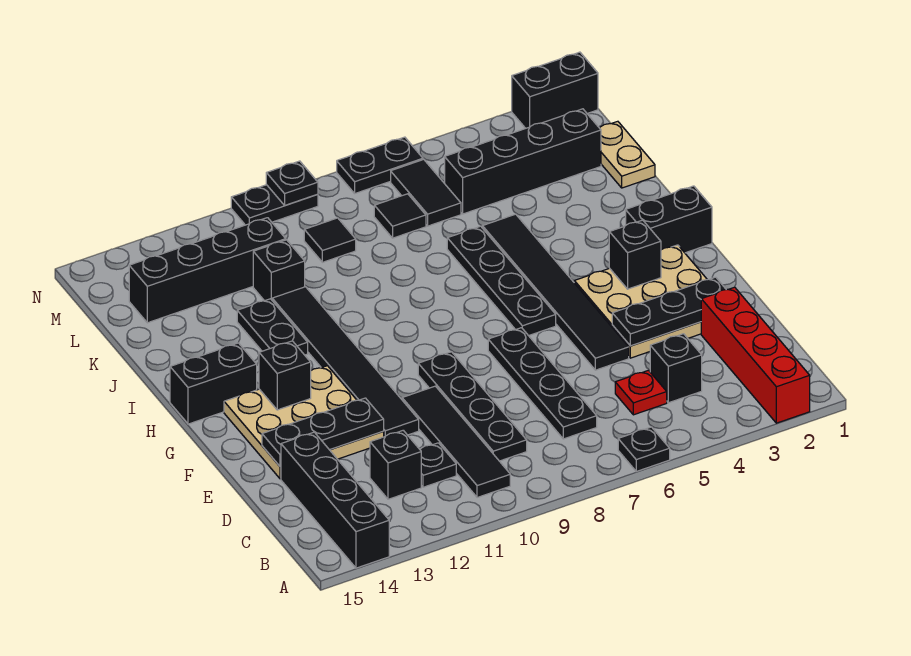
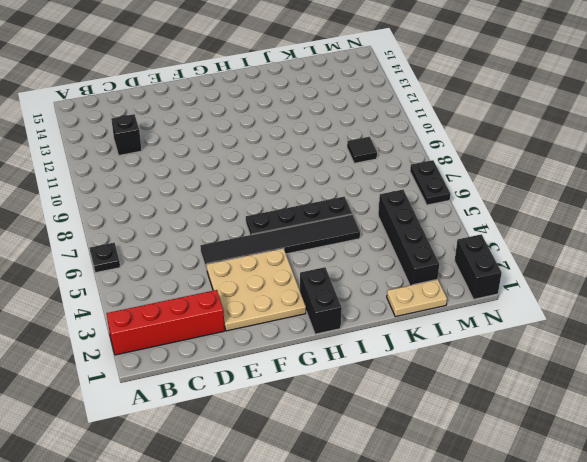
none -> black 1x4 brick [281,432,389,568]
none -> black 1x4 tile [402,386,510,498]
none -> black 1x1 brick [650,334,702,403]
none -> red 1x1 plate [615,370,667,415]

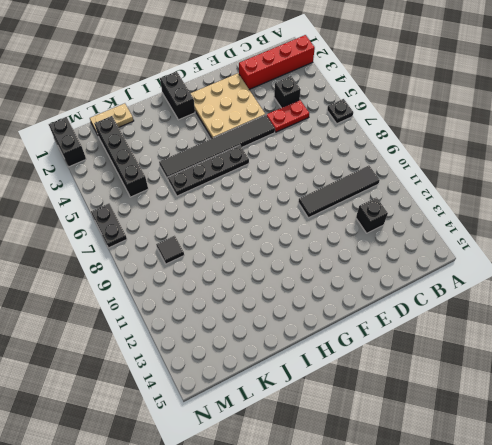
red 1x2 plate [267,100,309,132] -> red 1x1 plate [615,370,667,415]
none -> black 1x4 brick [281,432,389,568]
none -> black 1x4 plate [488,328,597,439]
none -> black 1x4 plate [418,352,527,461]
none -> black 1x1 plate [420,443,456,487]

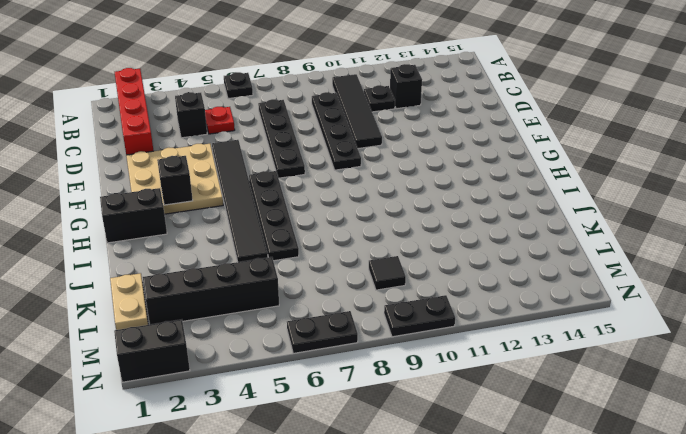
none -> black 1x4 brick [281,432,389,568]
none -> black 1x6 tile [272,287,419,437]
none -> tan 3x3 plate [224,366,384,479]
none -> black 1x2 brick [170,343,257,424]

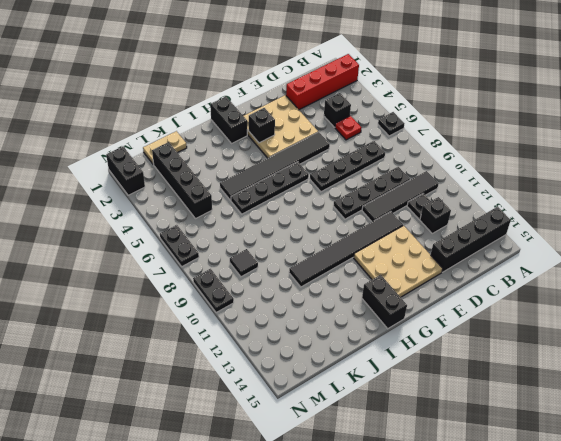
none -> black 1x2 plate [237,299,308,355]
none -> black 1x1 brick [253,240,305,301]
none -> black 1x2 tile [391,159,461,226]
none -> black 1x1 tile [374,194,426,238]

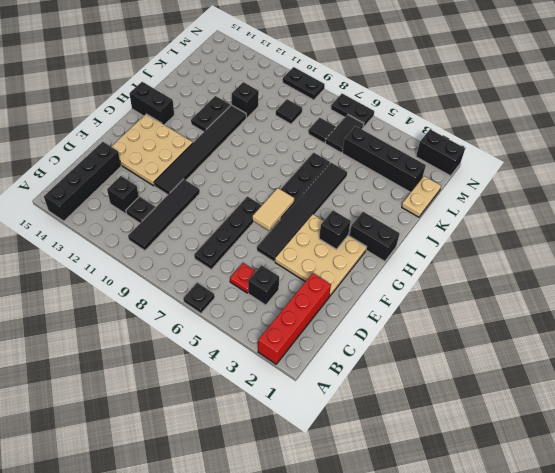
tan 1x2 tile [252,188,294,231] -> none
none -> black 1x4 plate [418,352,527,461]
none -> black 1x4 brick [129,218,286,323]
none -> black 1x3 plate [612,277,726,346]
none -> black 1x3 plate [262,398,384,467]

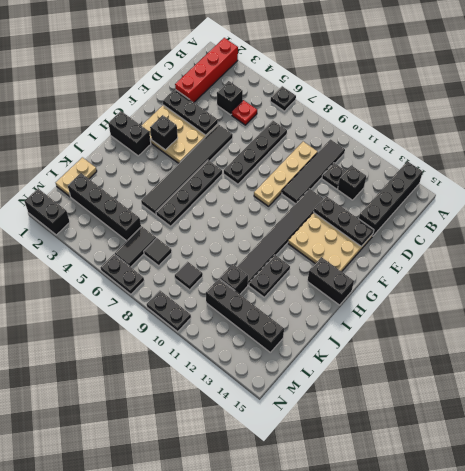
tan 1x4 plate [254,142,318,206] -> black 1x4 plate [418,352,527,461]
none -> black 1x1 brick [259,341,311,410]
none -> black 1x1 plate [266,161,318,205]

